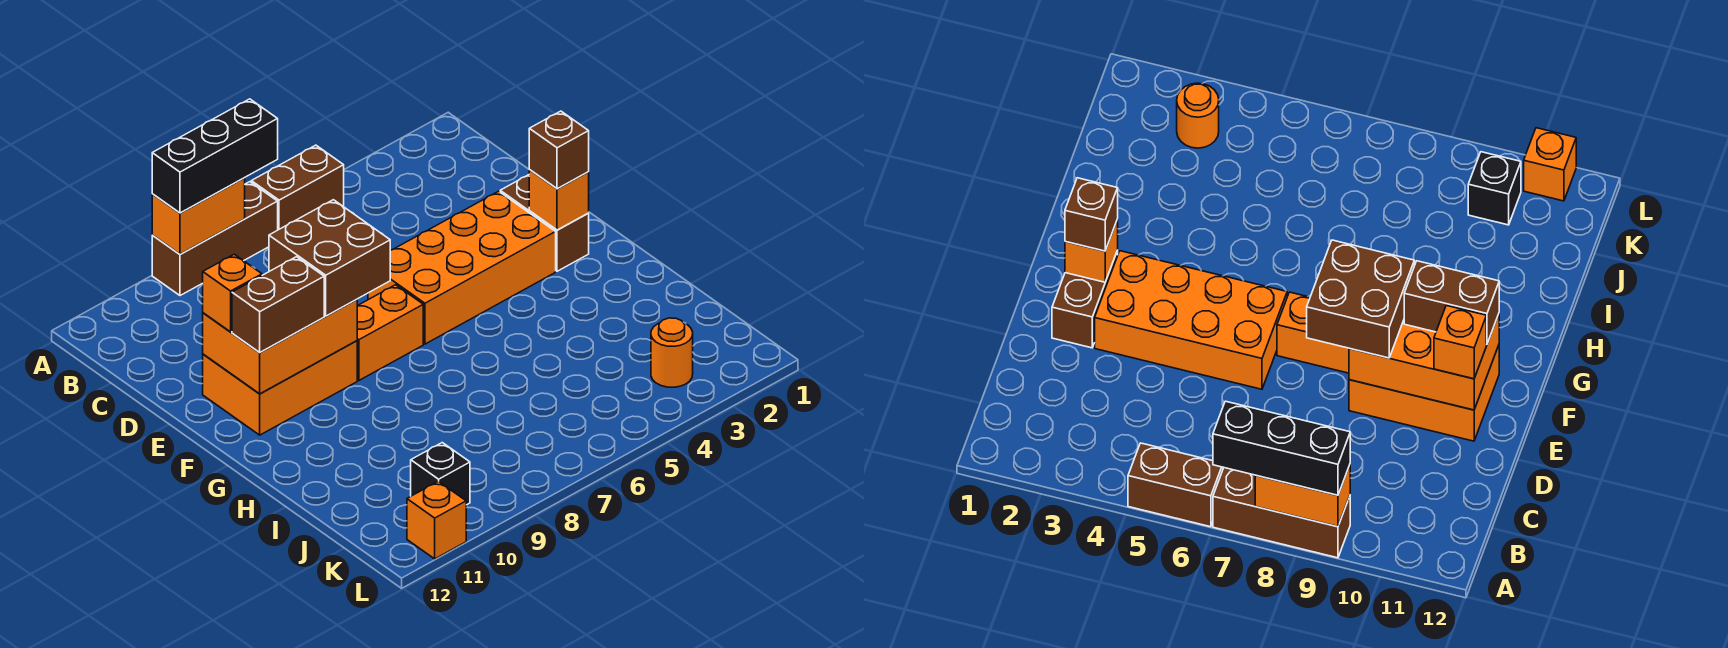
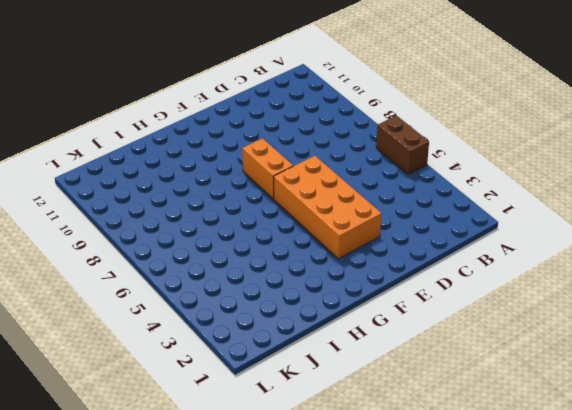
none -> brown 1x3 brick [152,182,278,296]
none -> brown 1x2 brick [500,175,589,271]
none -> orange 2x3 brick [203,341,357,435]

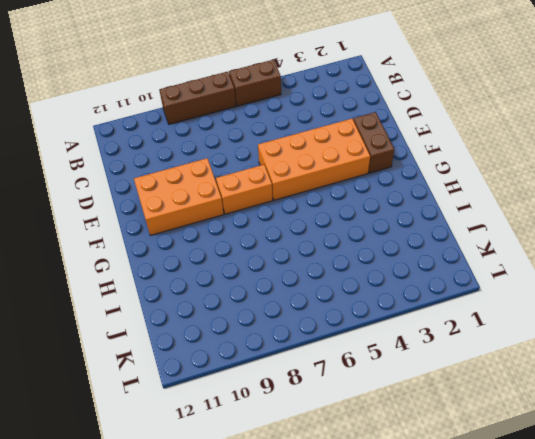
none -> orange 1x1 round brick [651,318,693,387]
none -> black 1x1 brick [411,443,470,505]
none -> orange 1x1 brick [407,481,466,559]

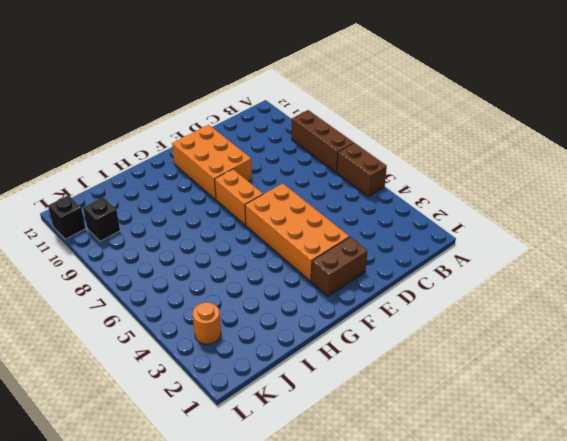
black 1x1 brick [48,195,86,239] -> orange 1x1 brick [407,481,466,559]
none -> orange 1x2 brick [152,178,245,254]
none -> orange 2x3 brick [203,300,357,394]
none -> orange 1x1 brick [529,170,589,230]

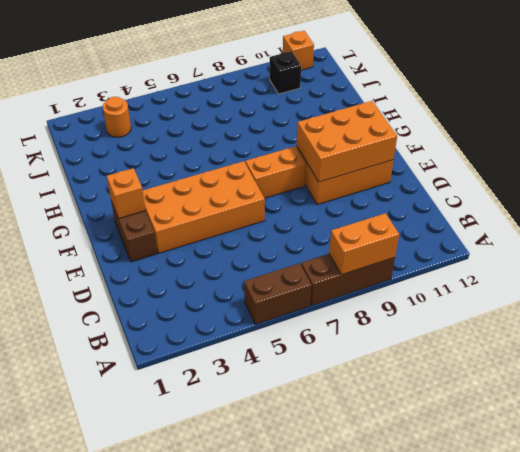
none -> black 1x3 brick [152,99,278,213]
none -> brown 2x2 brick [269,200,390,316]
none -> orange 1x1 brick [203,254,262,332]

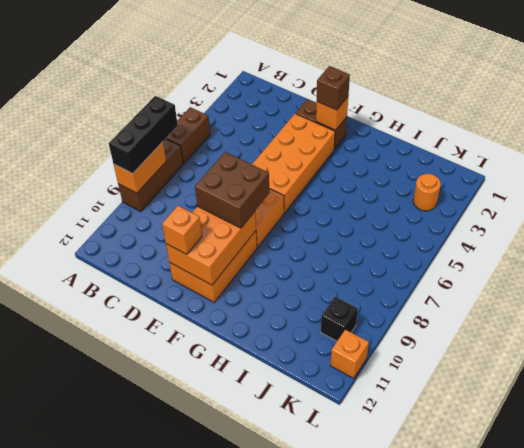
none -> brown 1x2 brick [232,257,324,353]

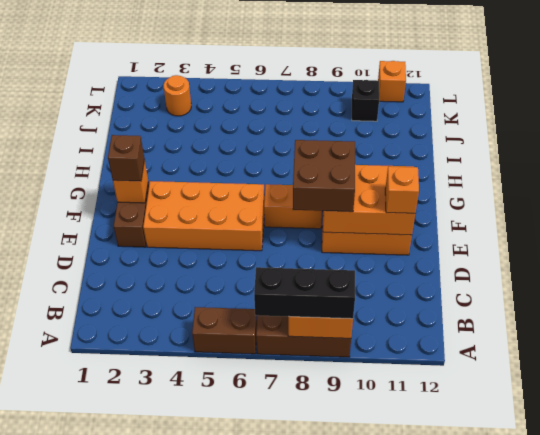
none -> brown 1x2 brick [232,257,324,353]

